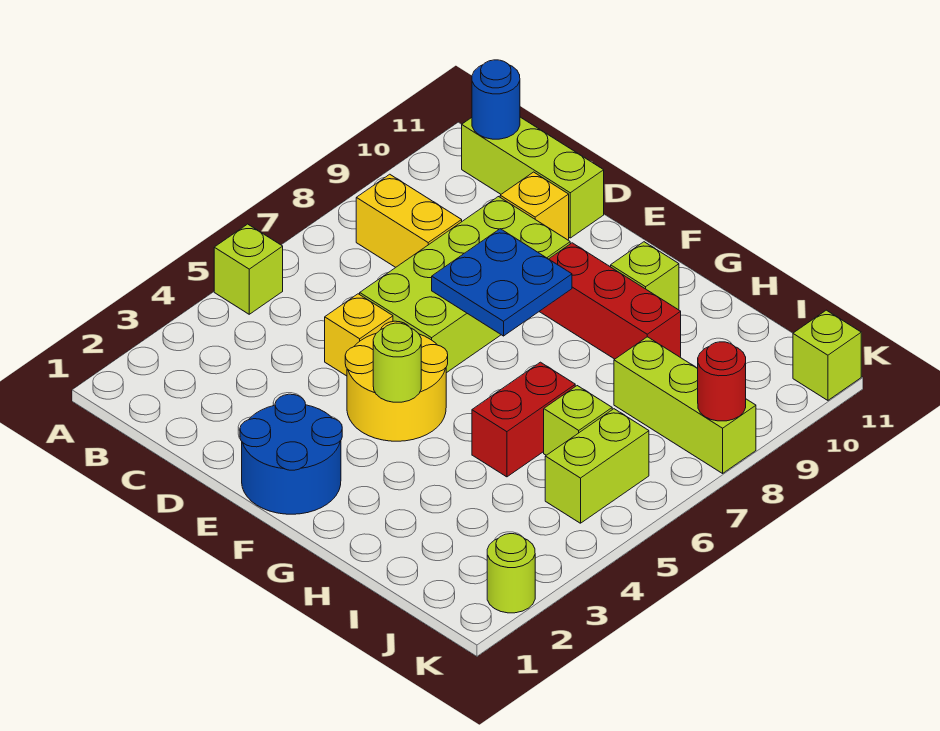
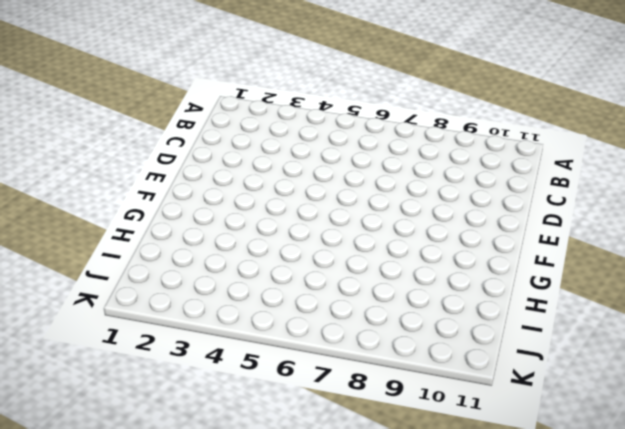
none -> lime 1x1 brick [214,224,283,314]
none -> yellow 1x2 brick [356,174,462,267]
none -> lime 1x3 brick [462,117,604,238]

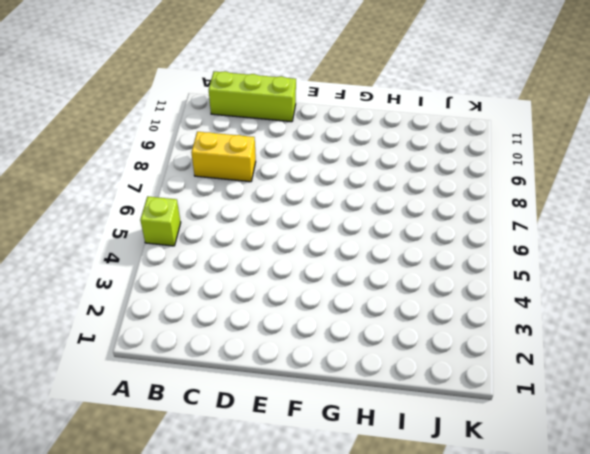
none -> yellow 1x1 brick [325,294,393,376]
none -> lime 2x4 brick [360,197,570,373]
none -> yellow 1x1 brick [500,172,569,240]

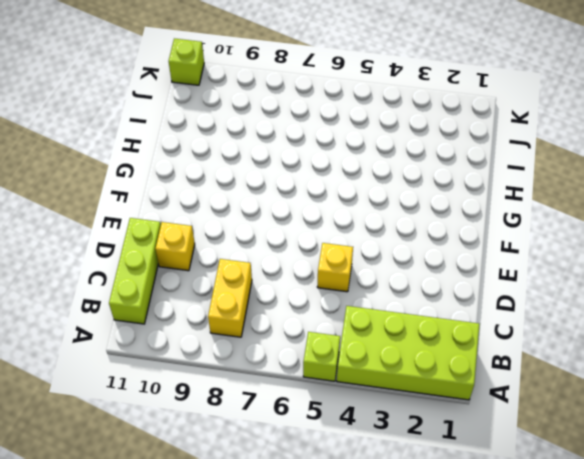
lime 2x4 brick [337,306,479,400] -> lime 2x4 brick moved to [360,197,570,373]
none -> blue 2x2 round brick [240,394,342,514]
none -> yellow 2x2 round brick [345,321,448,441]
none -> red 1x3 brick [539,243,681,359]

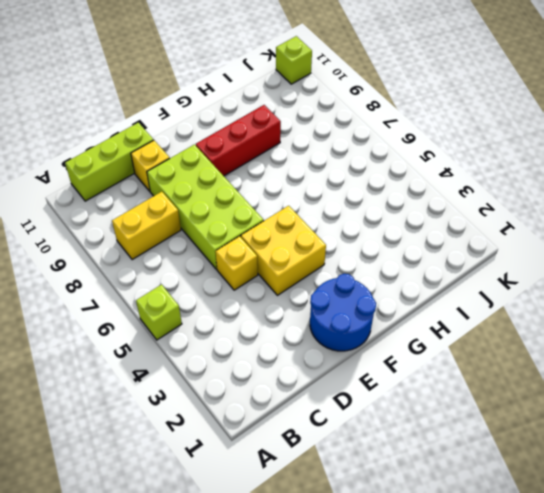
yellow 2x2 brick [241,206,326,295] -> yellow 2x2 round brick [345,321,448,441]
none -> lime 1x1 brick [611,242,679,309]
none -> red 1x2 brick [472,362,575,477]
none -> lime 1x1 brick [544,386,612,455]

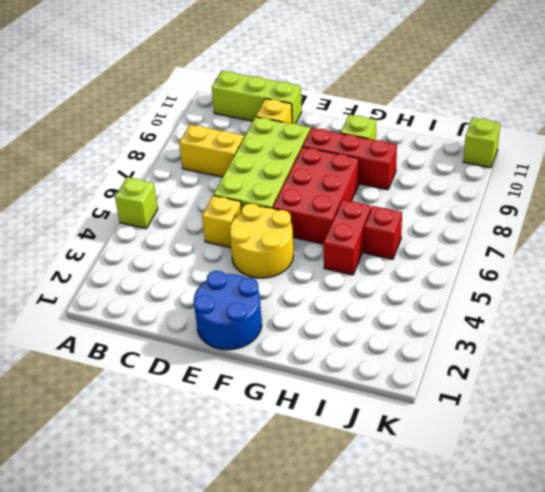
red 2x3 brick [273,147,359,244] -> none
red 1x1 brick [364,206,402,259] -> lime 1x1 brick [544,386,612,455]
none -> lime 1x3 brick [614,337,756,473]
none -> lime 1x2 brick [545,409,649,523]
none -> lime 1x1 round brick [487,534,535,613]

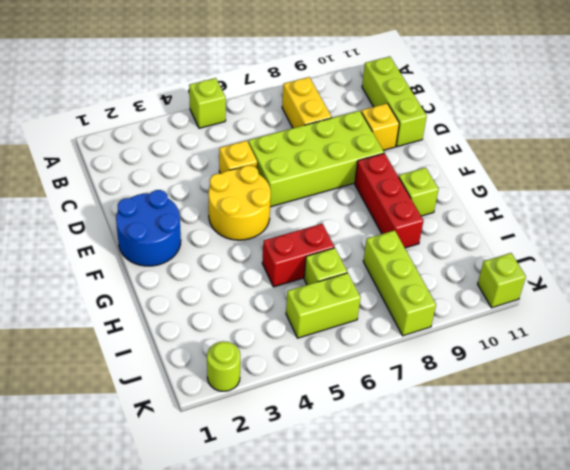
none -> blue 1x1 round brick [472,60,520,139]
none -> blue 2x2 plate [432,229,572,336]
none -> lime 1x1 round brick [373,323,421,402]

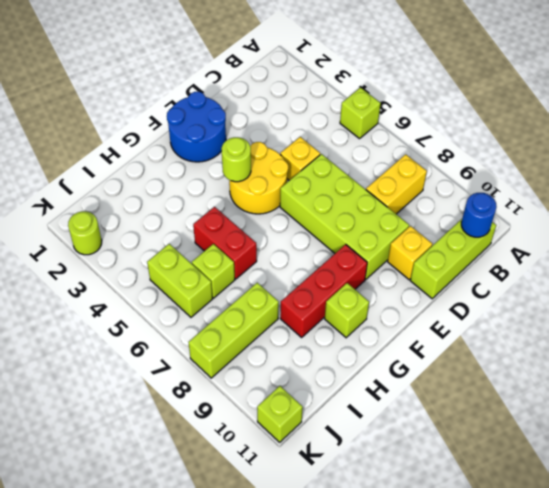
none -> blue 2x2 plate [432,229,572,336]
none -> red 1x1 round brick [697,342,746,421]

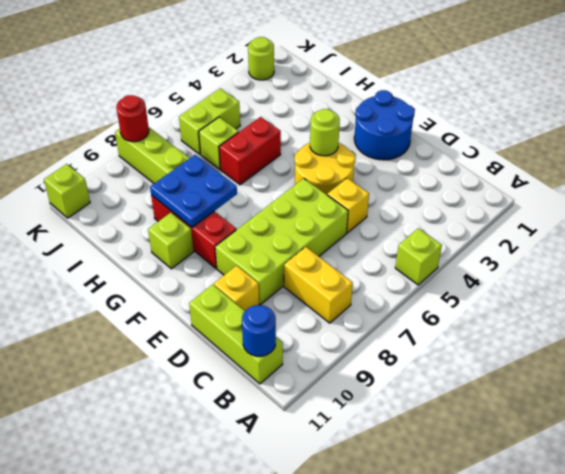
blue 2x2 plate [150,155,237,227] -> blue 2x2 plate moved to [432,229,572,336]

